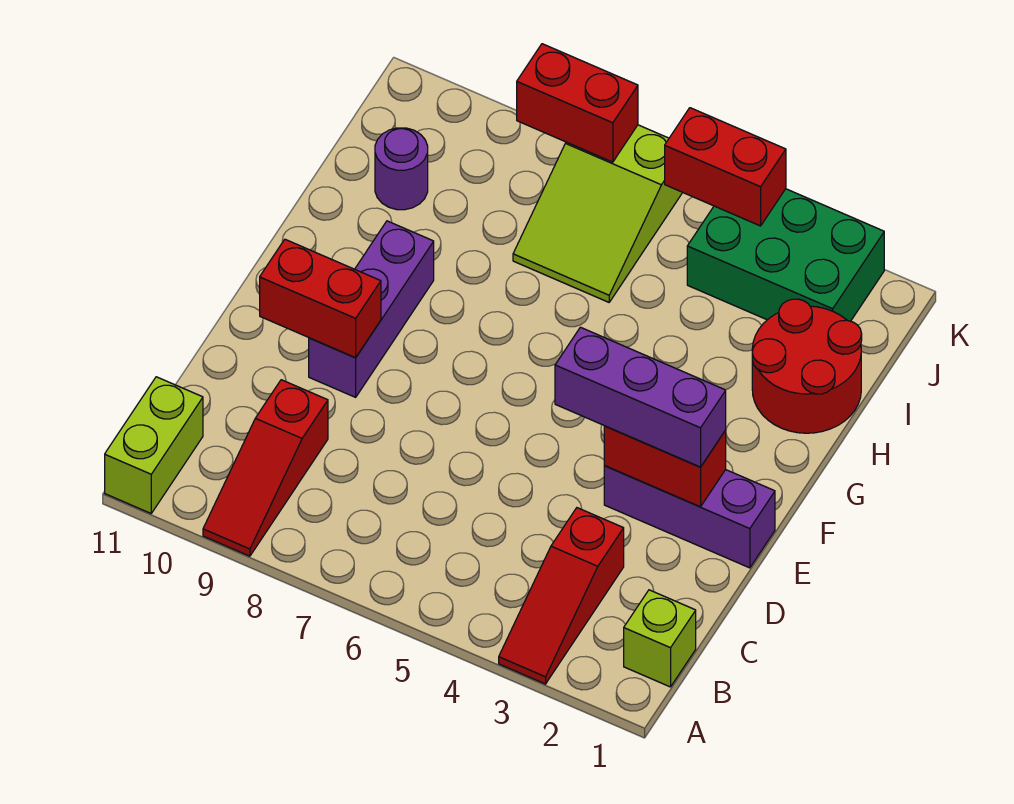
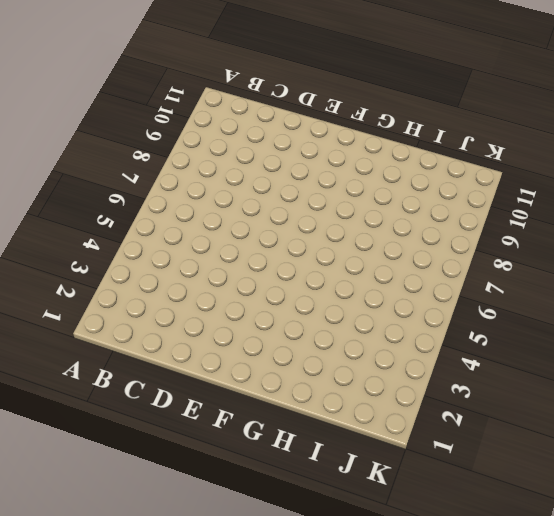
none -> red 1x3 slope [499,508,624,684]
none -> red 1x3 slope [203,380,328,556]
none -> lime 1x2 brick [105,377,203,513]

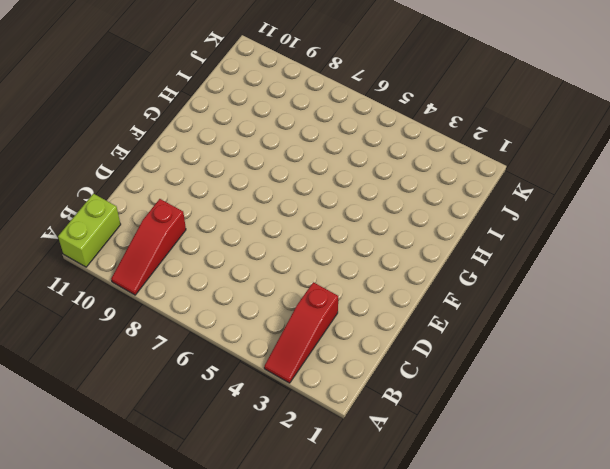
none -> lime 1x1 brick [624,590,696,687]
none -> purple 1x3 brick [604,466,775,568]
none -> purple 1x3 brick [309,221,434,397]

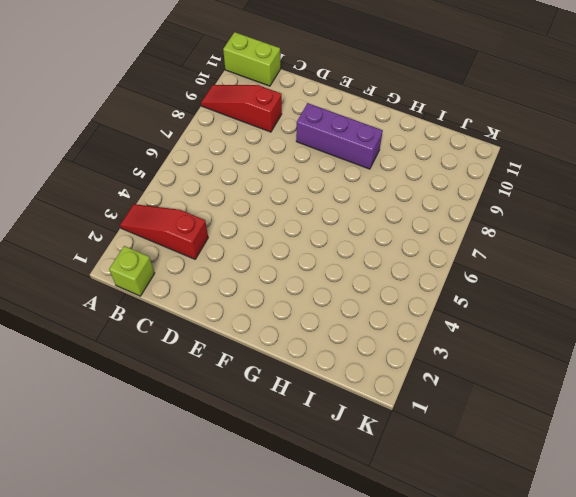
none -> purple 1x3 brick [604,466,775,568]
none -> red 2x2 round brick [752,299,862,433]
none -> lime 2x3 slope [513,125,682,302]

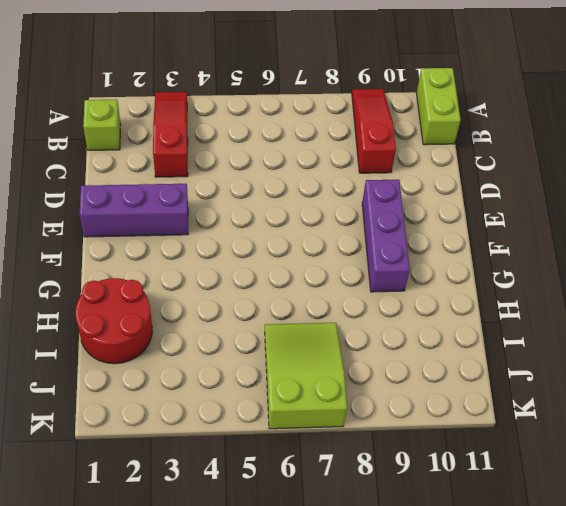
none -> purple 1x1 round brick [375,128,428,210]
none -> green 2x3 brick [687,189,884,321]
none -> red 1x2 brick [604,426,726,507]

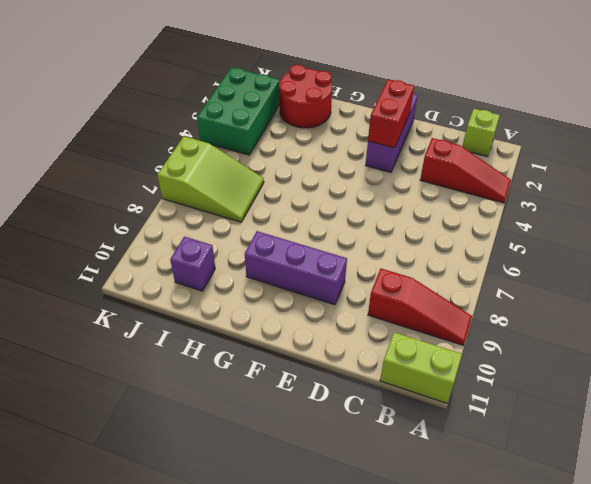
purple 1x1 brick [170,236,215,291] -> purple 1x1 round brick [375,128,428,210]
none -> red 1x2 brick [260,239,381,358]
none -> red 1x2 brick [665,108,786,226]
none -> red 1x2 brick [517,44,638,162]

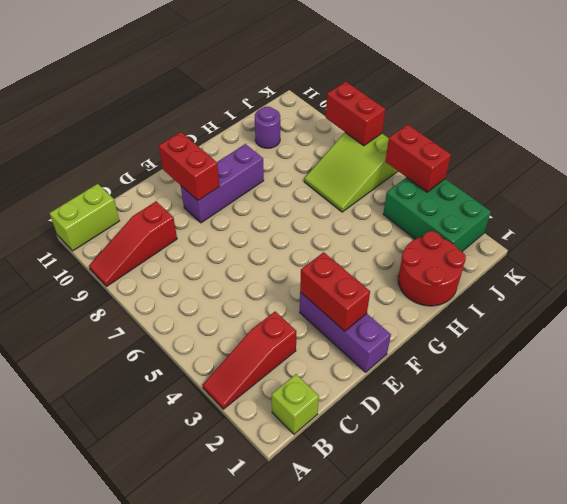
none -> purple 1x3 brick [555,327,726,467]

